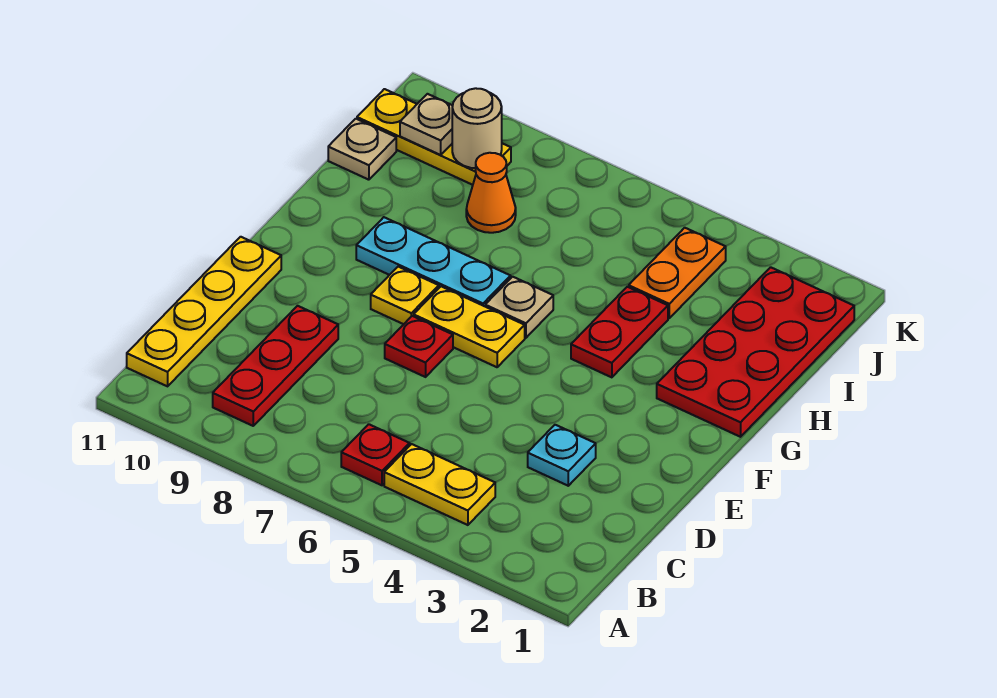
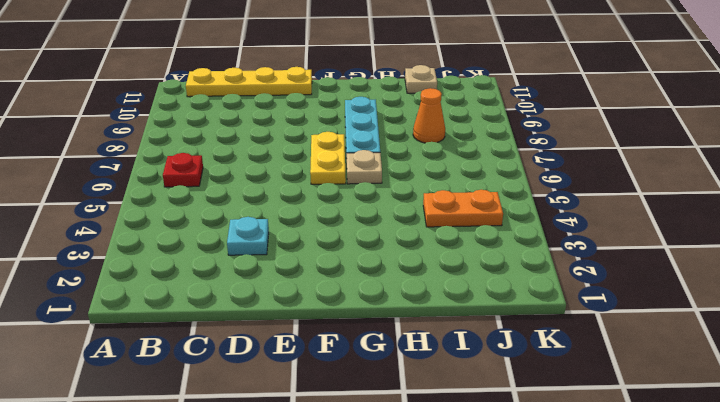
none -> yellow 1x2 plate [384,444,495,525]
none -> red 1x3 plate [213,306,338,426]
none -> red 1x1 plate [385,316,453,377]

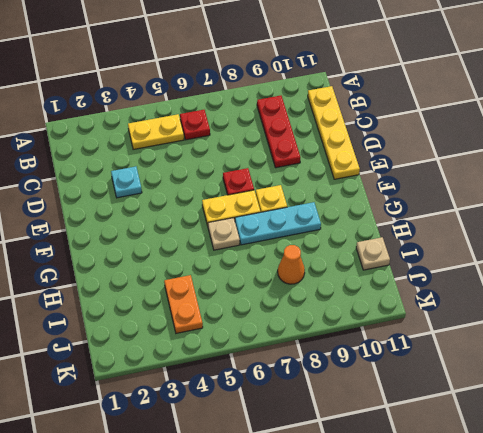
none -> red 2x4 plate [657,267,854,437]
none -> red 1x2 plate [571,287,668,377]
none -> yellow 1x3 plate [357,89,511,185]

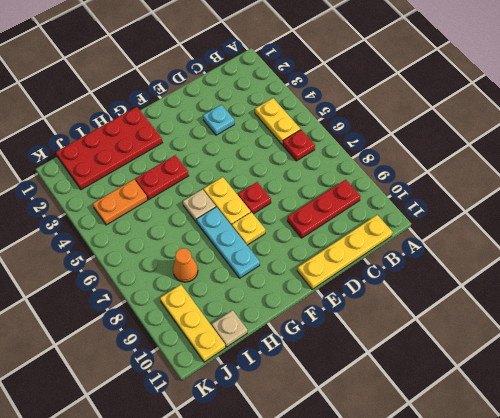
none -> tan 1x1 round brick [452,88,502,168]
none -> tan 1x1 plate [400,94,453,155]

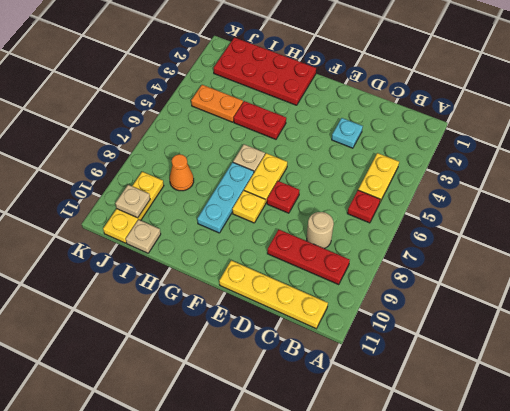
tan 1x1 round brick [307,212,334,249] -> tan 1x1 round brick moved to [452,88,502,168]

